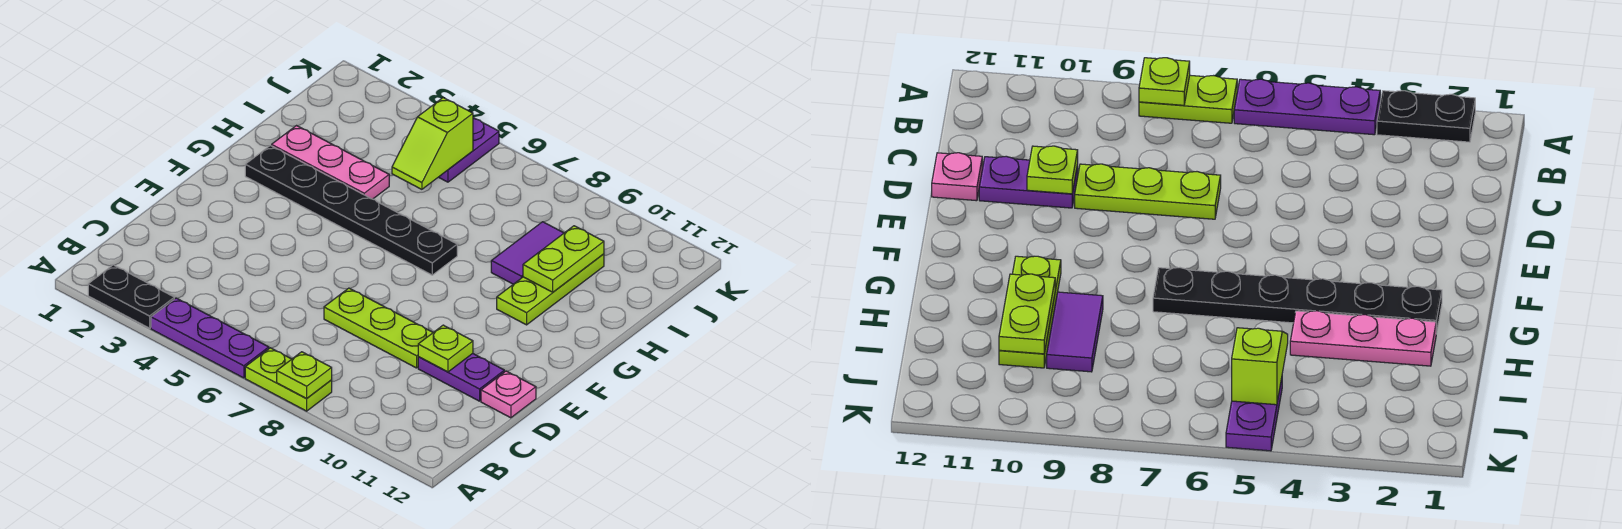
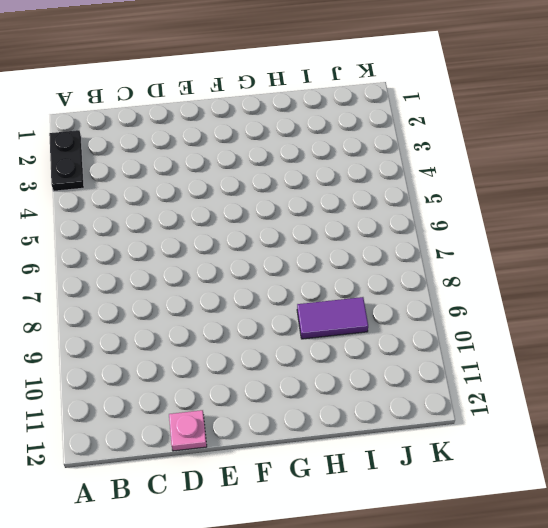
none -> purple 1x3 plate [151,298,269,378]
none -> lime 1x2 plate [245,348,332,411]
none -> lime 1x3 plate [324,288,433,368]

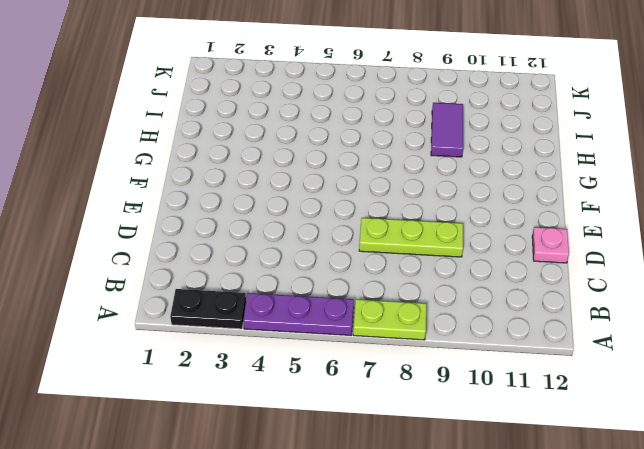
none -> purple 1x2 plate [418,354,504,401]
none -> black 1x6 plate [245,145,457,275]
none -> lime 1x3 plate [497,254,604,325]

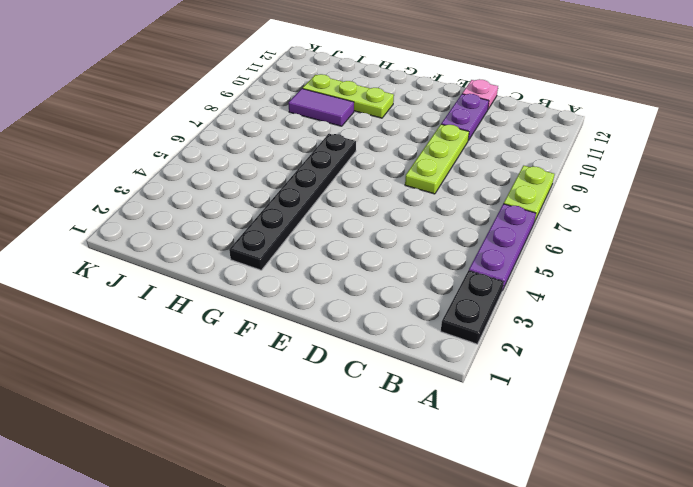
none -> pink 1x3 plate [272,126,389,199]
none -> purple 1x2 plate [439,118,499,182]
none -> lime 1x1 plate [277,352,332,399]

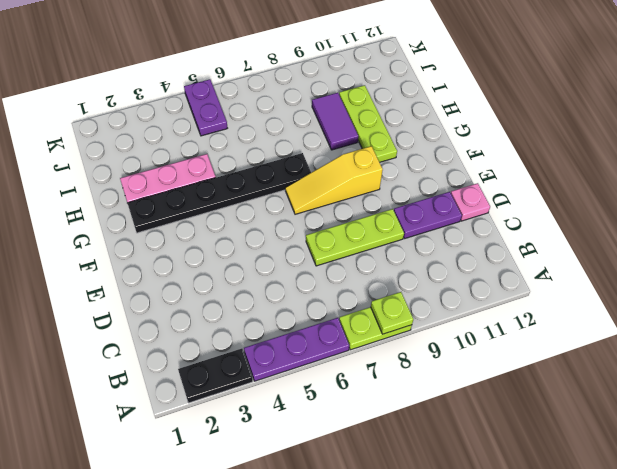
yellow 1x3 slope [285,146,383,214] -> none
none -> lime 1x1 plate [418,325,473,372]
none -> lime 1x2 plate [523,226,604,292]
none -> lime 1x2 slope [392,98,473,189]

